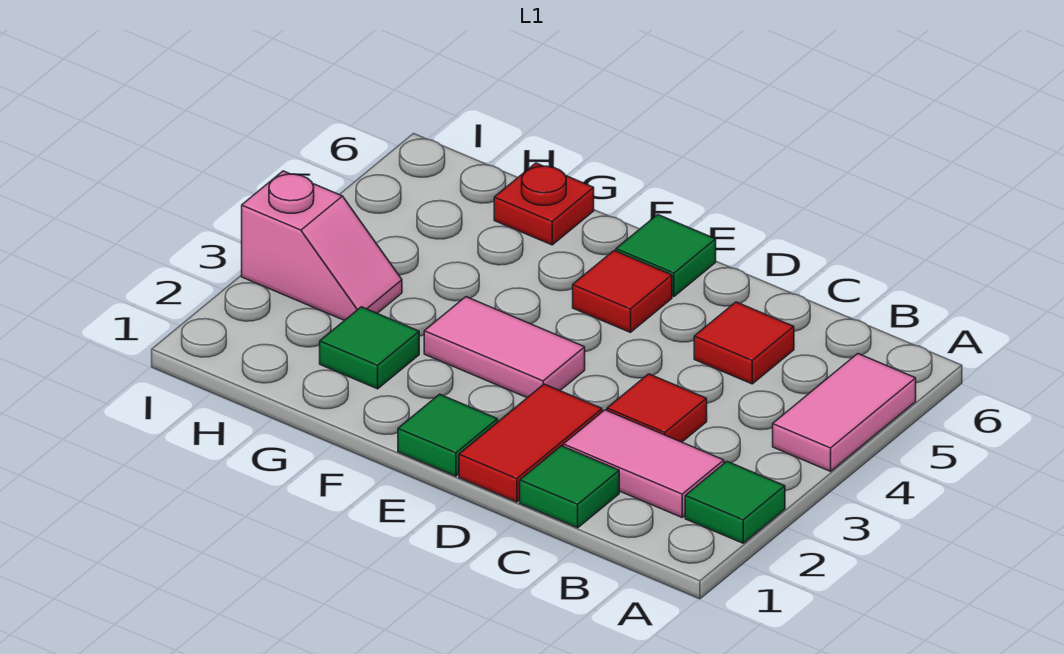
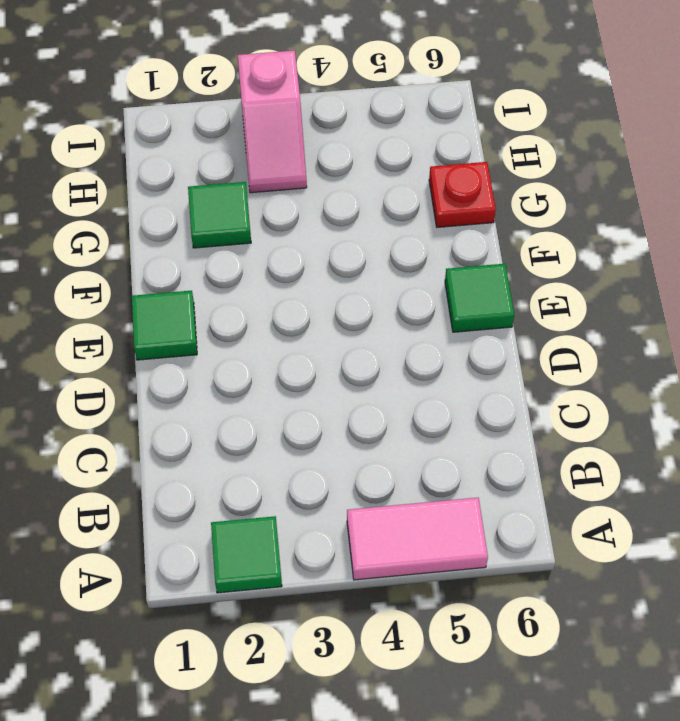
none -> pink 1x2 tile [563,410,724,517]
none -> green 1x1 tile [520,446,619,528]
none -> red 1x1 tile [607,374,707,442]

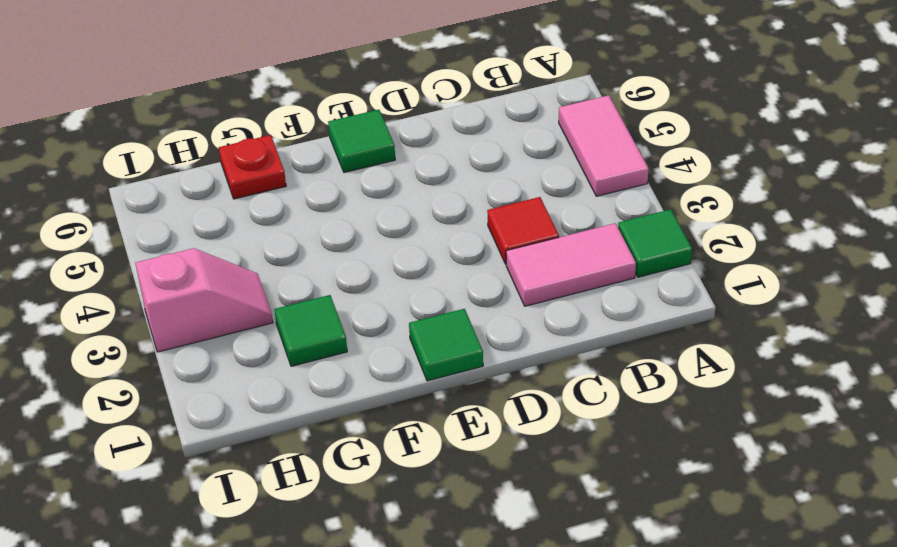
none -> green 1x1 tile [520,446,619,528]
none -> red 1x1 tile [694,302,794,384]
none -> red 1x2 tile [459,384,602,502]

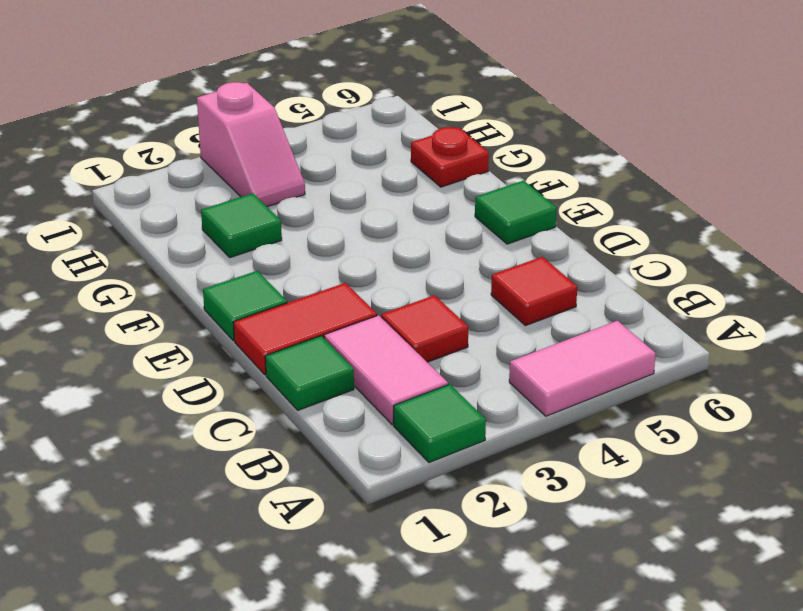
none -> pink 1x2 tile [424,297,585,398]
none -> red 1x1 tile [573,251,672,332]

